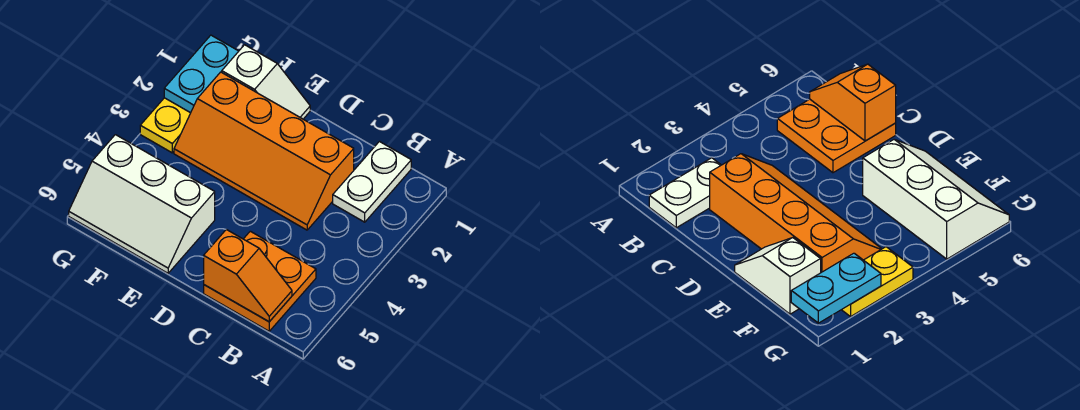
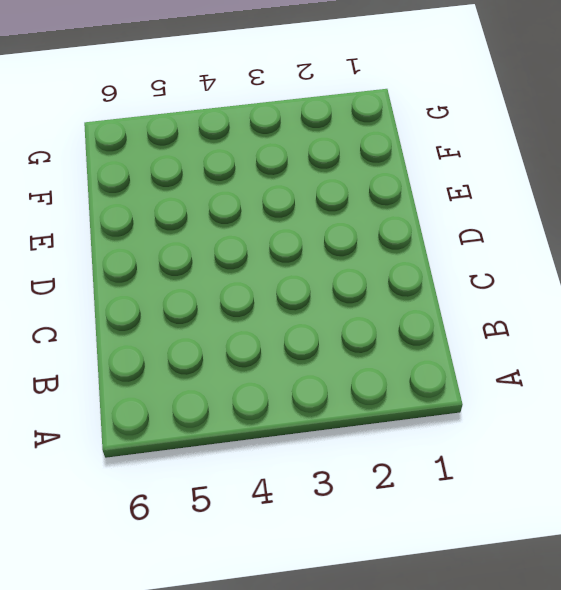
none -> white 1x2 plate [333,142,411,222]
none -> orange 2x2 plate [204,231,316,331]

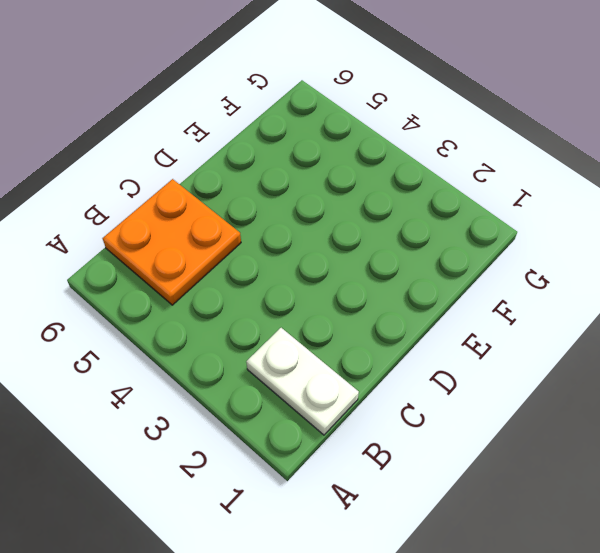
none -> orange 2x4 slope [174,72,354,230]
none -> white 1x2 slope [222,45,310,119]

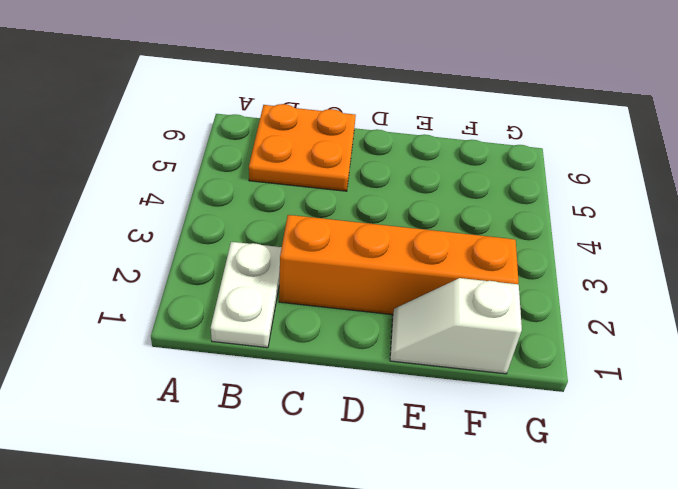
none -> white 2x3 slope [69,135,215,273]
none -> yellow 1x2 plate [140,98,190,153]

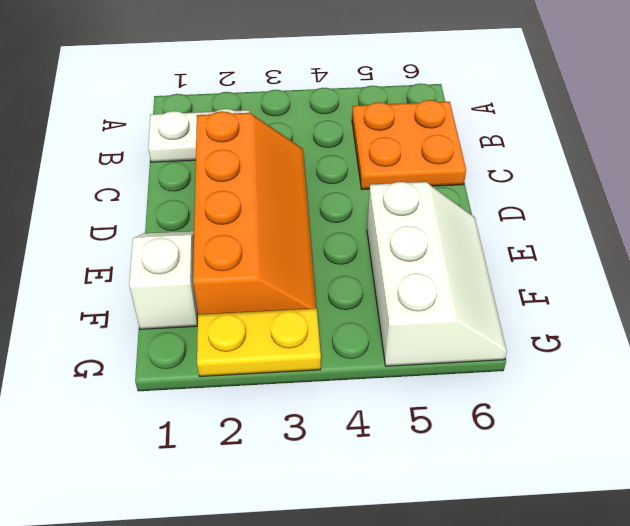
none -> orange 1x2 slope [204,230,292,322]
none -> cyan 1x2 plate [164,35,239,113]

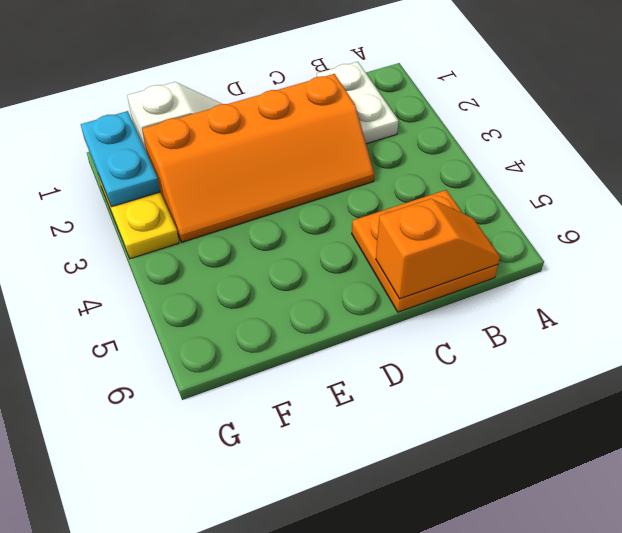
none -> white 2x3 slope [69,135,215,273]

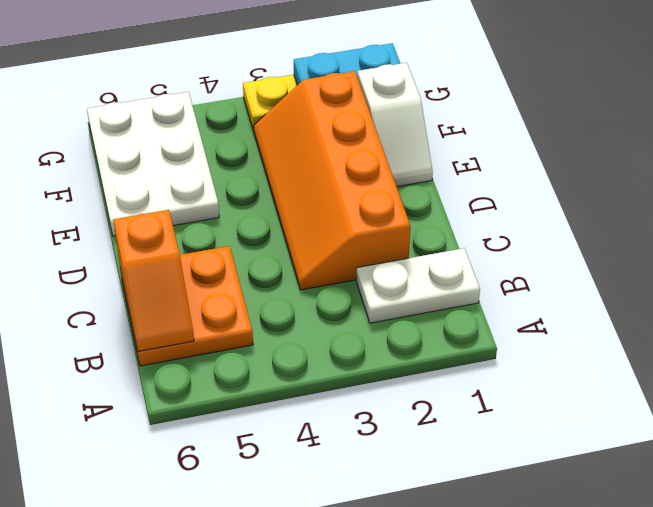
white 2x3 plate [87,92,219,236] -> white 2x3 slope [69,135,215,273]

